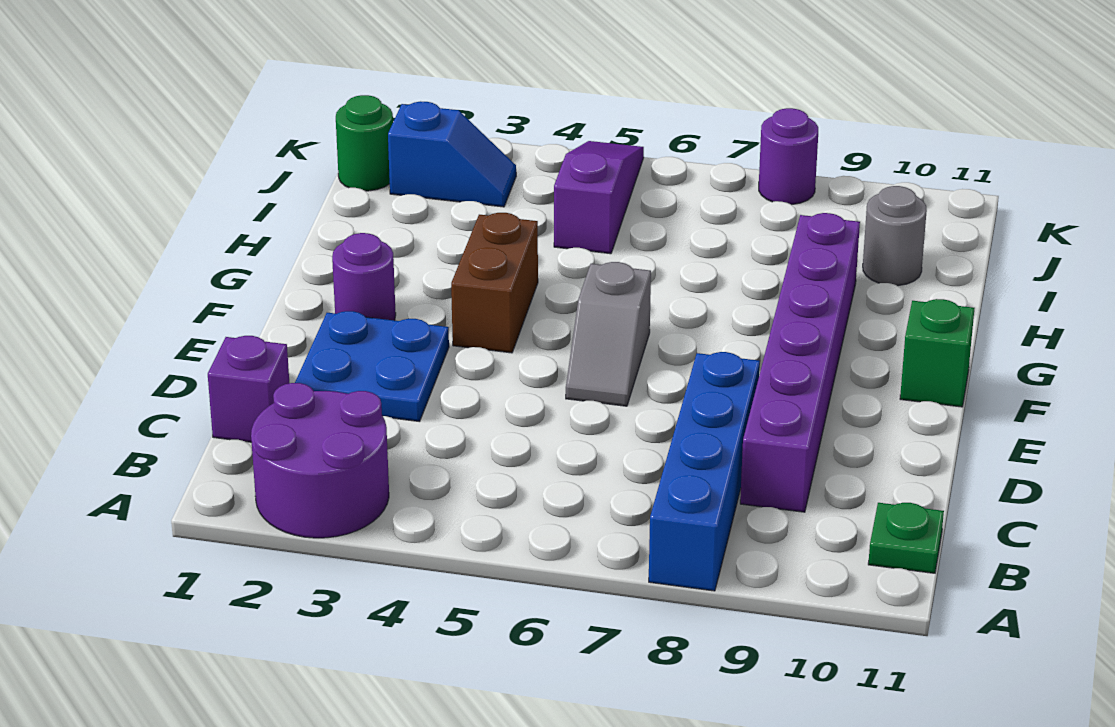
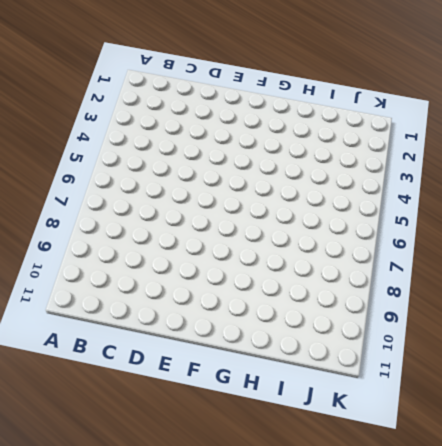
none -> purple 2x2 round brick [251,383,389,538]
none -> blue 1x4 brick [649,352,760,591]
none -> green 1x1 plate [868,503,944,573]

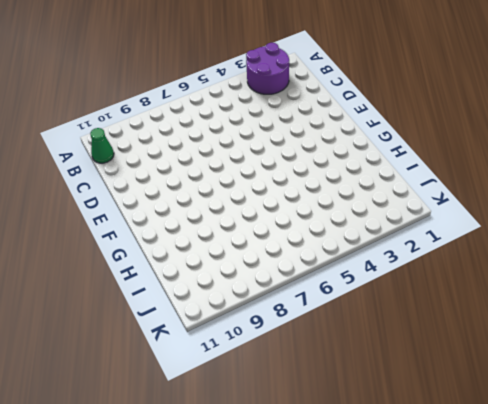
green 1x1 cone [90,128,114,163] -> green 1x1 plate [868,503,944,573]
none -> blue 1x4 brick [649,352,760,591]
none -> purple 1x1 brick [208,336,289,442]
none -> purple 1x6 brick [740,213,860,512]

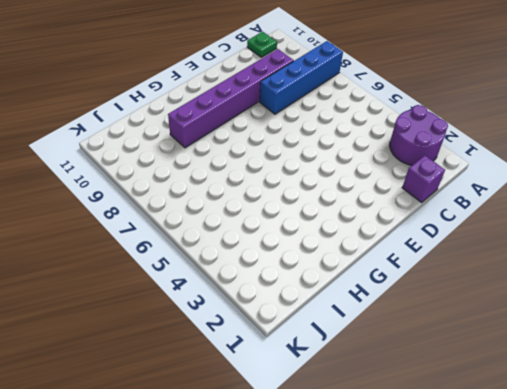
none -> blue 2x2 plate [295,311,449,422]
none -> grey 1x2 slope [566,262,651,406]
none -> purple 1x1 round brick [332,233,396,321]

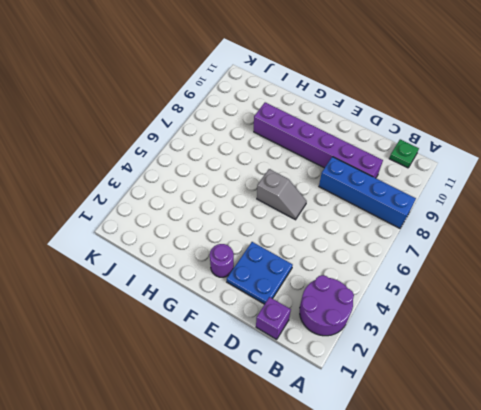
none -> brown 1x2 brick [451,213,538,353]
none -> green 1x1 brick [900,299,974,407]
none -> purple 1x3 slope [554,141,644,254]

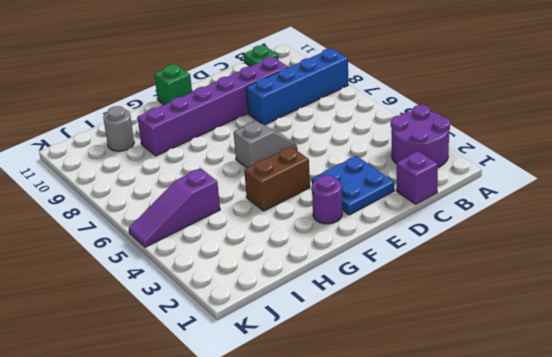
none -> green 1x1 round brick [336,95,393,191]
none -> blue 1x2 slope [388,101,516,207]
none -> purple 1x1 round brick [759,108,818,205]

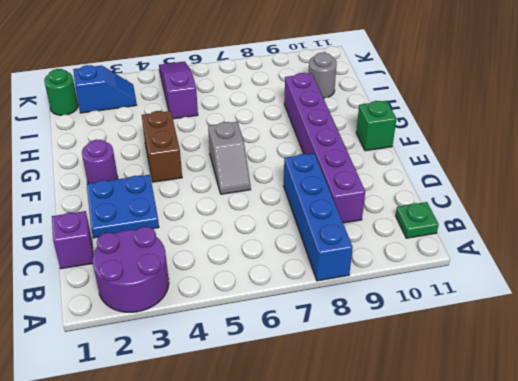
none -> purple 1x1 round brick [759,108,818,205]

